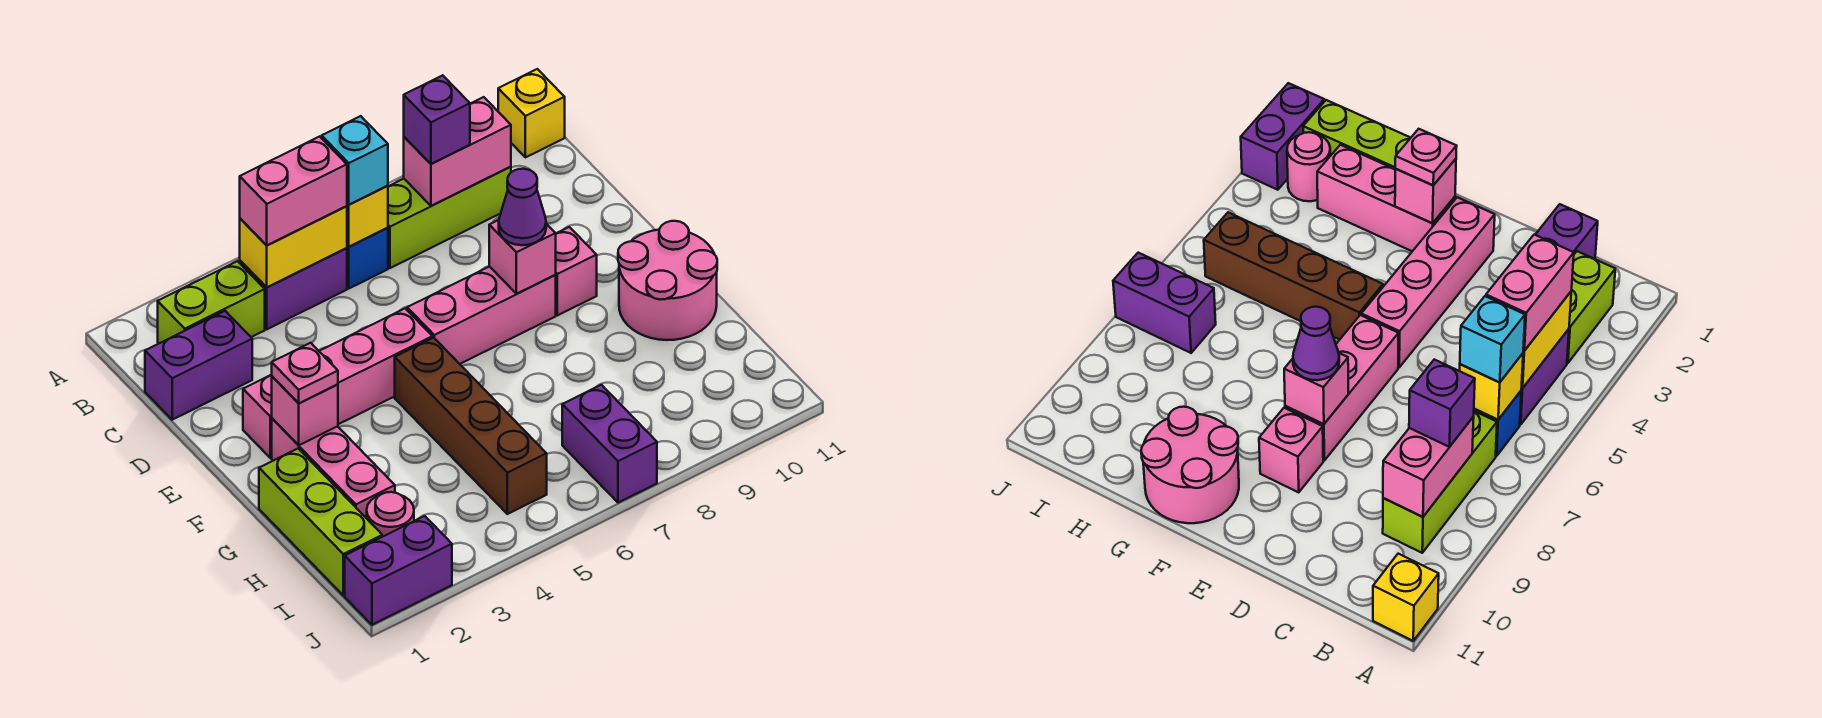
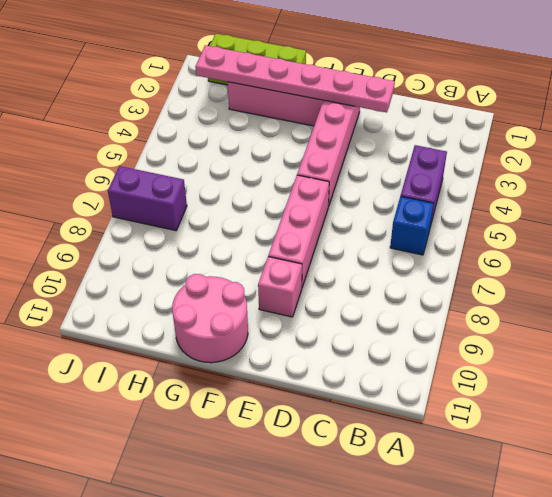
pink 1x6 plate [195,45,395,112] -> pink 1x1 brick [272,376,338,445]
none -> yellow 1x1 brick [498,69,565,157]
none -> lime 1x2 brick [158,261,265,343]
none -> lime 1x3 brick [388,167,511,268]

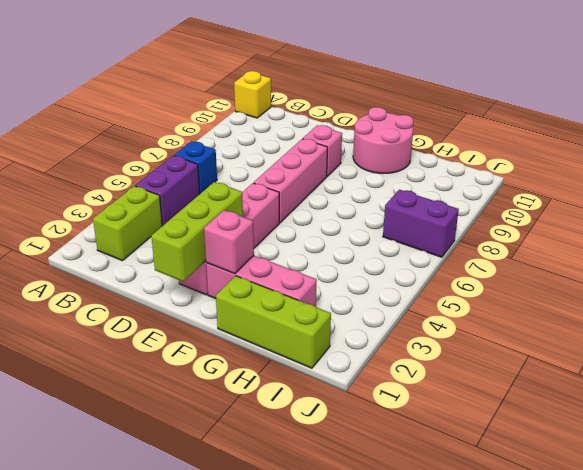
lime 1x3 brick [151,182,243,282] -> lime 1x3 brick moved to [388,167,511,268]
none -> purple 1x2 brick [145,311,252,420]
none -> brown 1x4 brick [395,338,547,514]
none -> pink 1x1 round brick [367,492,414,537]

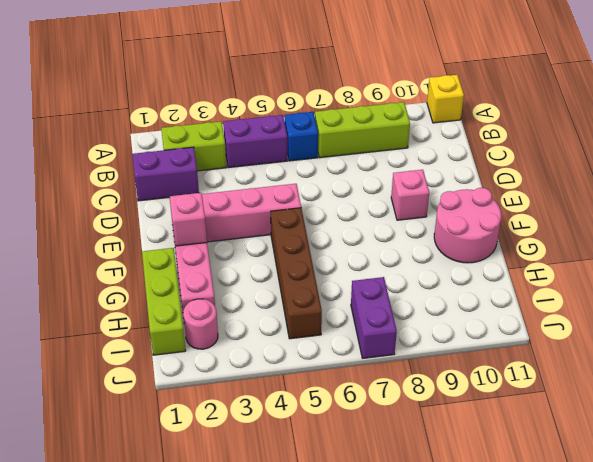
none -> pink 1x3 brick [407,266,556,364]
none -> purple 1x2 brick [345,516,452,625]
none -> yellow 1x2 brick [240,206,347,287]

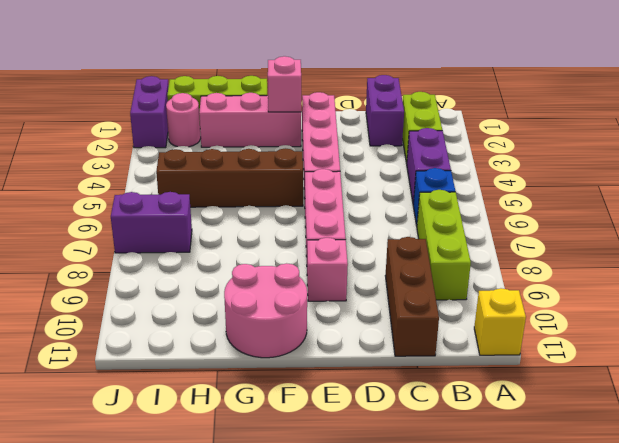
brown 1x3 brick [385,237,439,356] -> none
none -> yellow 1x2 brick [240,206,347,287]
none -> yellow 1x1 brick [347,186,388,246]
none -> pink 1x2 brick [404,97,511,206]

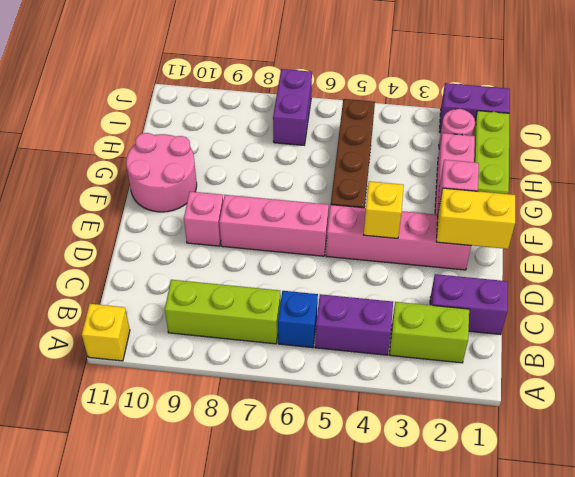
yellow 1x2 brick [436,188,515,249] -> yellow 1x2 brick moved to [240,206,347,287]
yellow 1x1 brick [364,181,404,239] -> yellow 1x1 brick moved to [347,186,388,246]
none -> pink 1x2 brick [404,97,511,206]
none -> pink 1x1 brick [489,220,556,294]
none -> pink 1x2 brick [240,137,347,245]

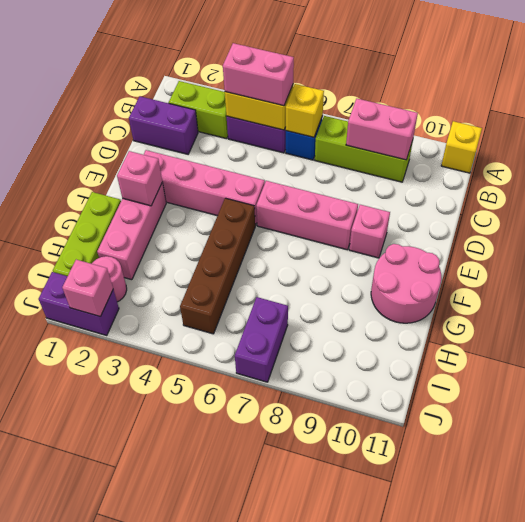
pink 1x1 brick [62,260,113,317] -> pink 1x1 brick moved to [489,220,556,294]
none -> cyan 1x1 brick [322,116,388,205]
none -> purple 1x1 brick [404,75,470,164]
none -> purple 1x1 cone [499,169,546,245]

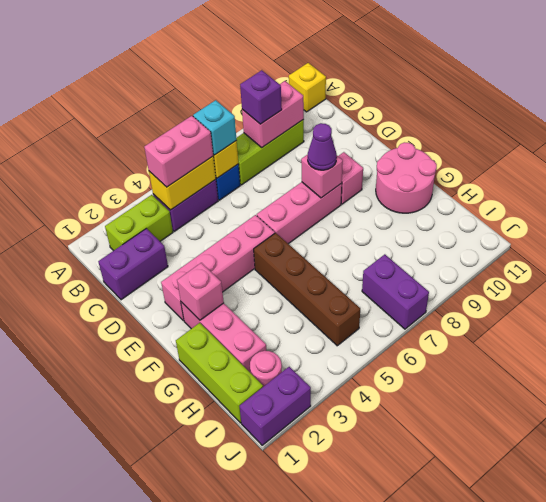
none -> pink 1x1 plate [272,343,338,403]

